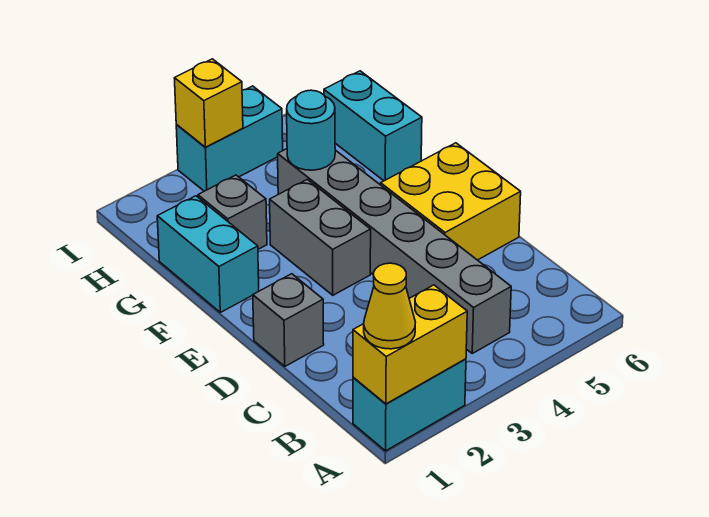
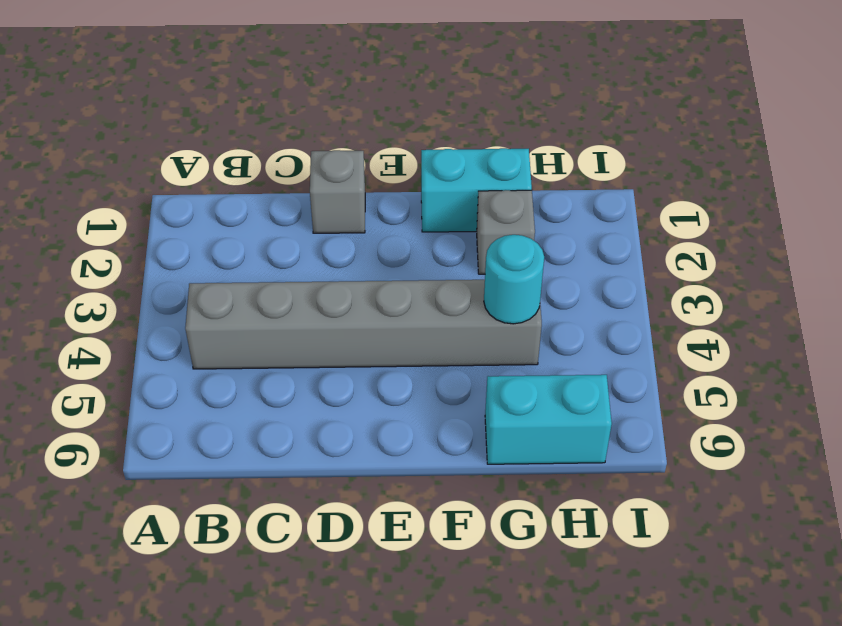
none -> cyan 1x2 brick [353,359,466,451]
none -> yellow 2x2 brick [381,143,521,260]
none -> grey 1x2 brick [270,179,371,295]

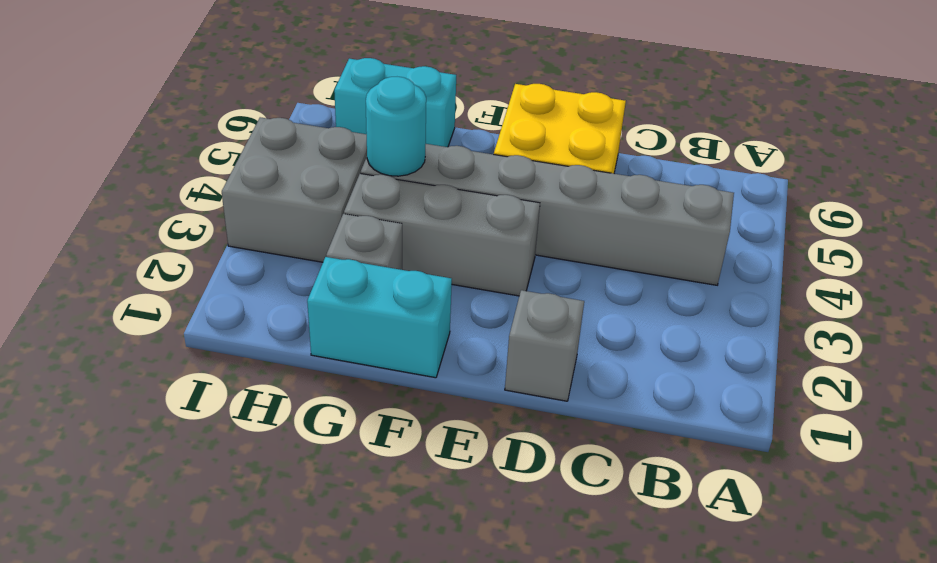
grey 1x3 brick [344,174,540,296] -> grey 1x2 brick [270,179,371,295]
grey 2x2 brick [222,117,367,262] -> cyan 1x2 brick [176,86,283,191]
none -> cyan 1x2 brick [353,359,466,451]
none -> yellow 1x2 brick [353,285,467,404]
none -> yellow 1x1 brick [174,59,243,147]

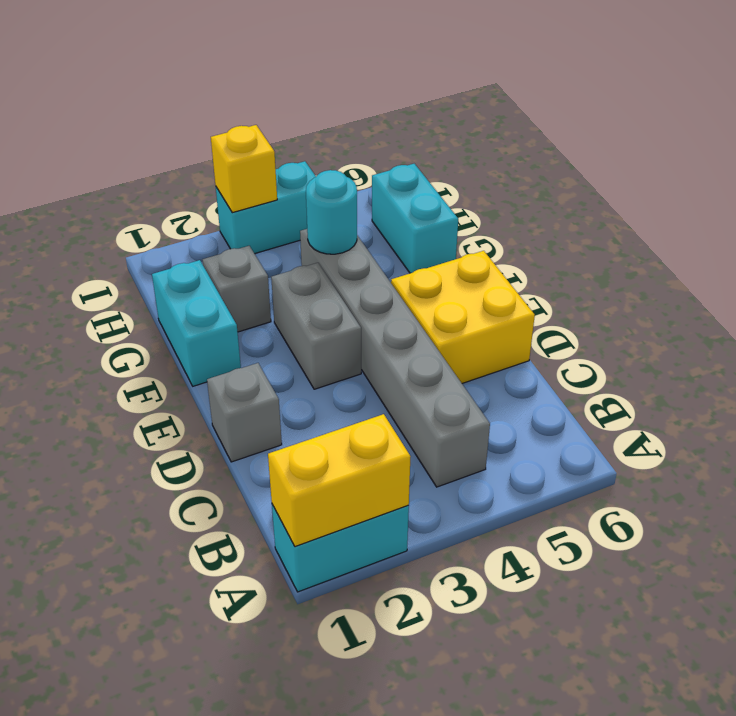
none -> yellow 1x1 cone [364,263,415,349]

